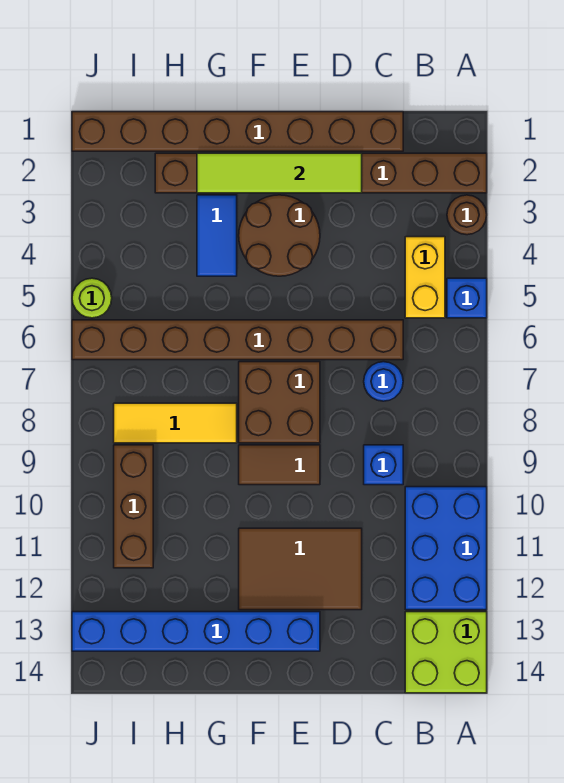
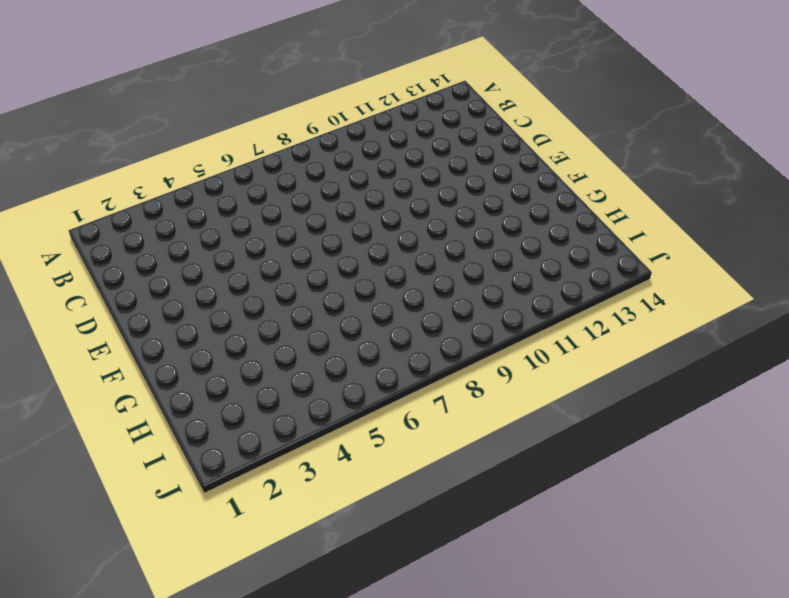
none -> brown 1x8 brick [155,153,487,193]
none -> brown 1x1 round brick [447,195,487,235]
none -> blue 1x1 brick [447,278,487,318]

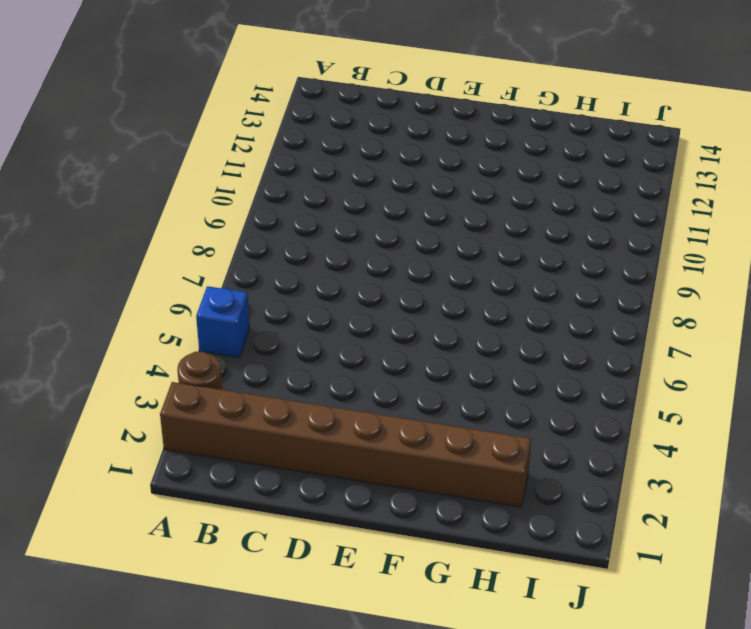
none -> blue 2x3 brick [405,487,487,610]
none -> lime 2x2 brick [405,612,487,693]
none -> yellow 1x2 brick [405,237,445,318]

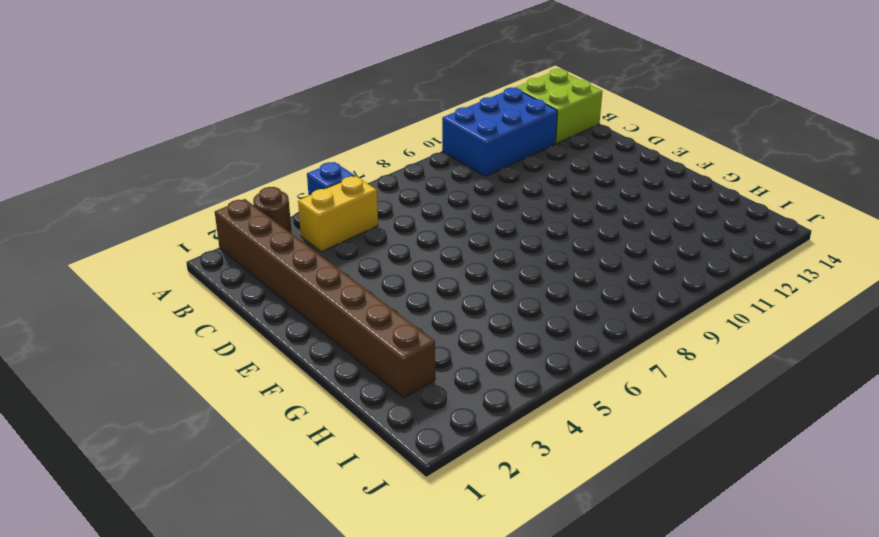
none -> brown 1x8 brick [72,112,403,151]
none -> brown 1x8 brick [72,320,403,360]
none -> blue 1x1 round brick [364,362,403,401]

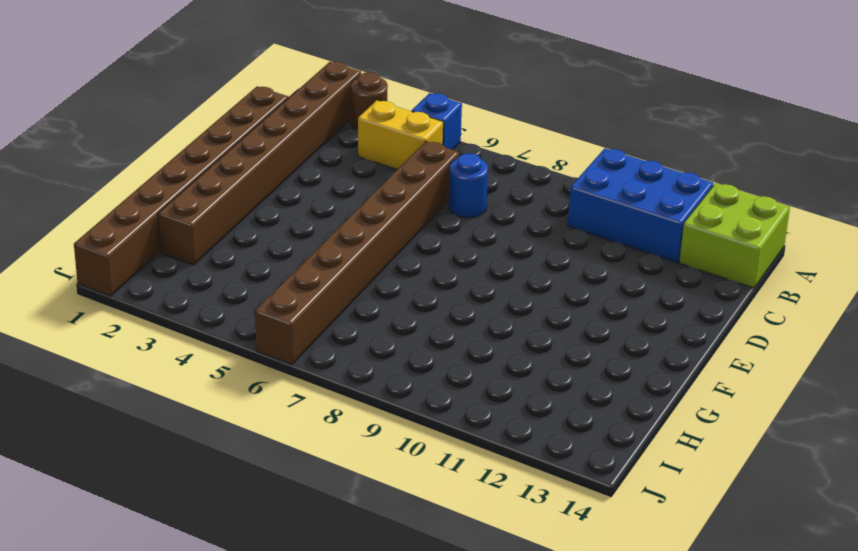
none -> blue 1x1 brick [364,445,403,485]
none -> brown 2x3 tile [239,528,362,610]
none -> brown 2x2 round brick [239,195,320,276]

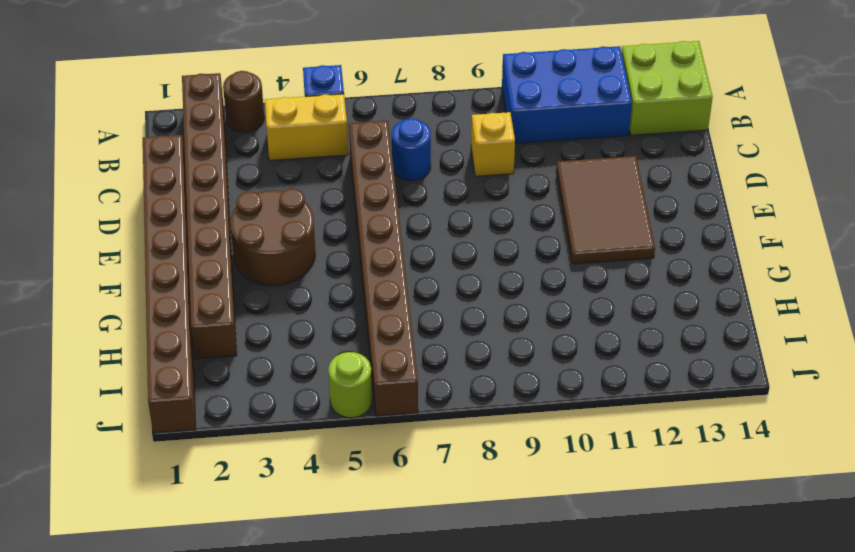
yellow 1x1 brick [471,112,515,176] -> blue 1x1 brick [364,445,403,485]
none -> brown 2x2 brick [239,362,320,443]
none -> brown 1x2 tile [239,445,320,485]
none -> blue 1x6 brick [72,612,320,651]

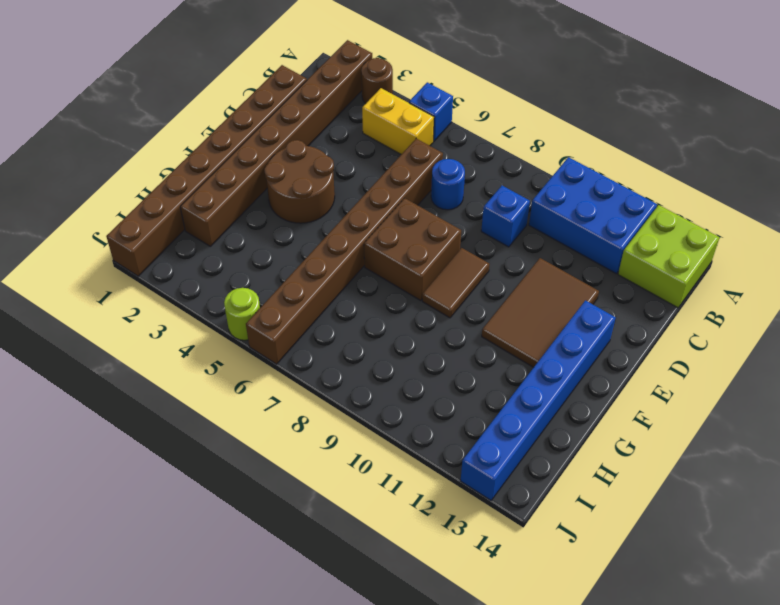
none -> blue 1x2 tile [197,195,237,276]
none -> yellow 1x3 tile [114,403,237,443]
none -> brown 1x3 brick [114,445,153,568]

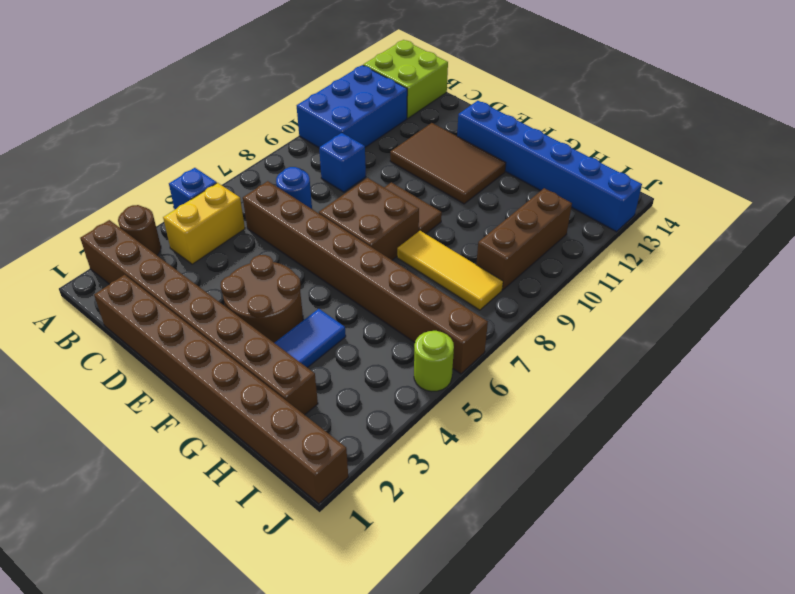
none -> lime 1x4 tile [197,153,362,193]

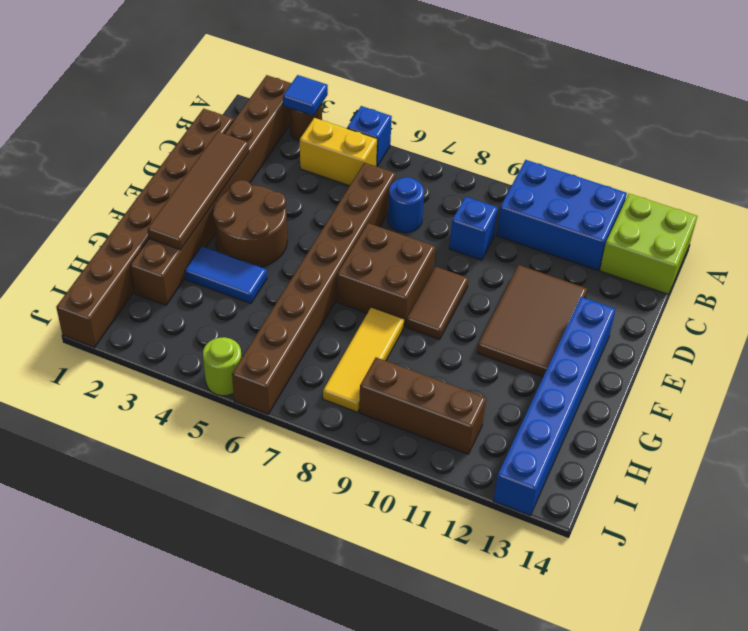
blue 1x1 tile [283,75,328,115] -> none
brown 1x4 tile [148,132,249,250] -> lime 1x4 tile [197,153,362,193]

